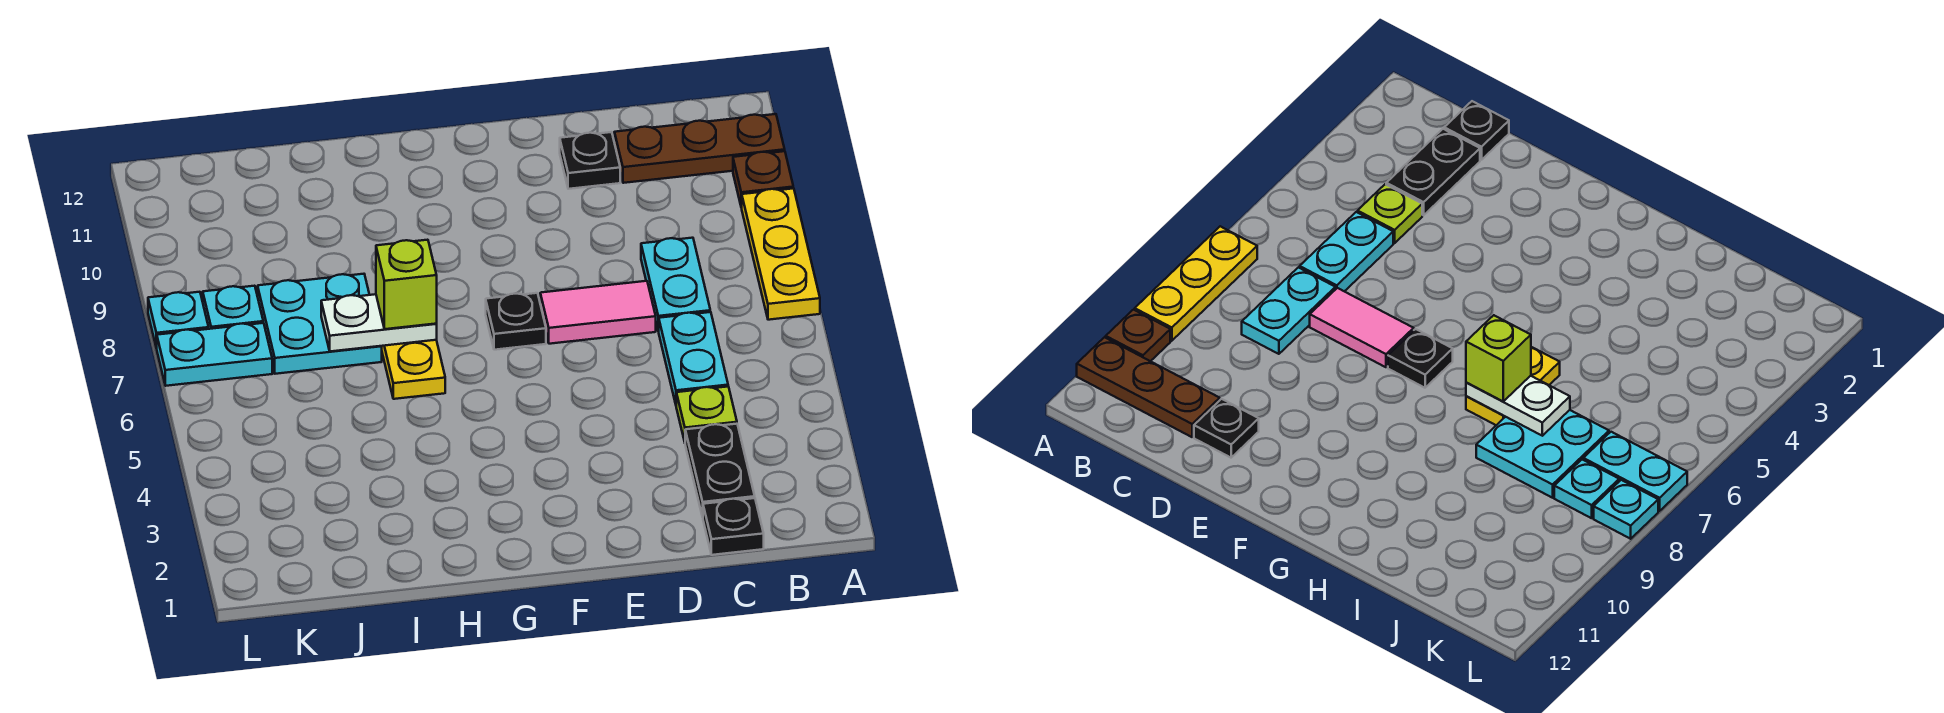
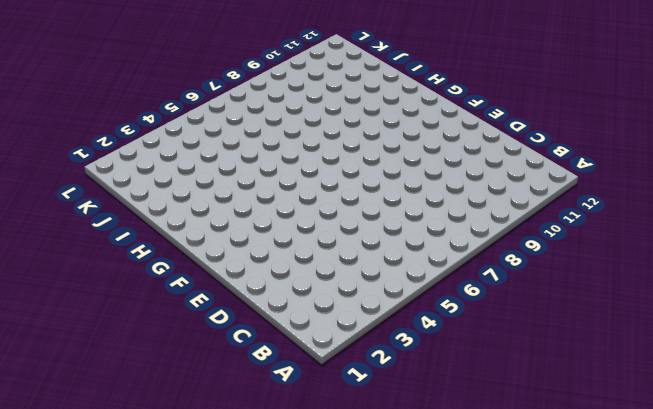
none -> yellow 1x3 plate [742,188,820,320]
none -> brown 1x1 plate [733,151,793,208]
none -> brown 1x3 plate [614,114,785,183]

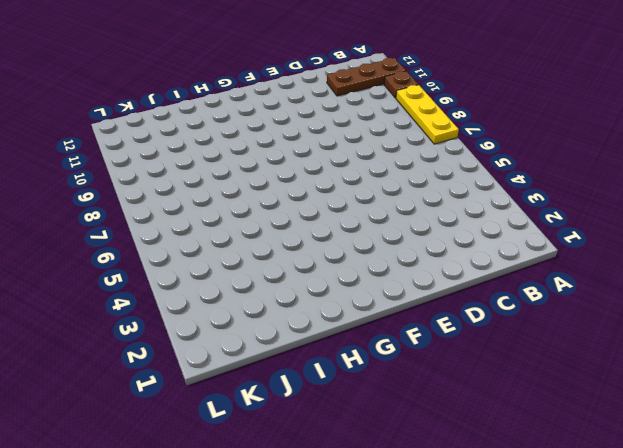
none -> black 1x1 plate [703,498,764,555]
none -> black 1x2 plate [685,424,755,517]
none -> lime 1x1 plate [676,387,737,442]

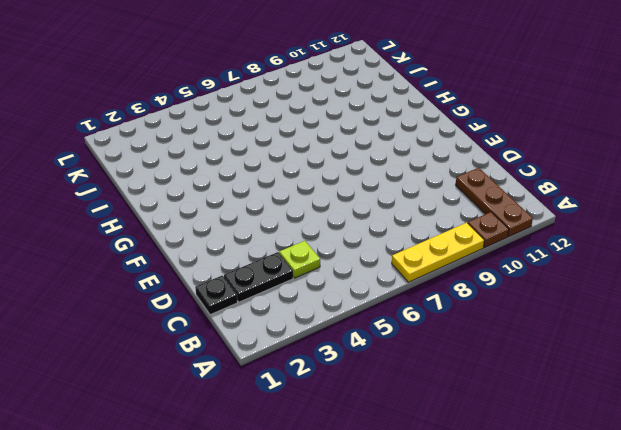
none -> cyan 1x2 plate [659,312,728,404]
none -> cyan 1x2 plate [641,238,710,331]
none -> pink 1x2 tile [540,281,656,344]

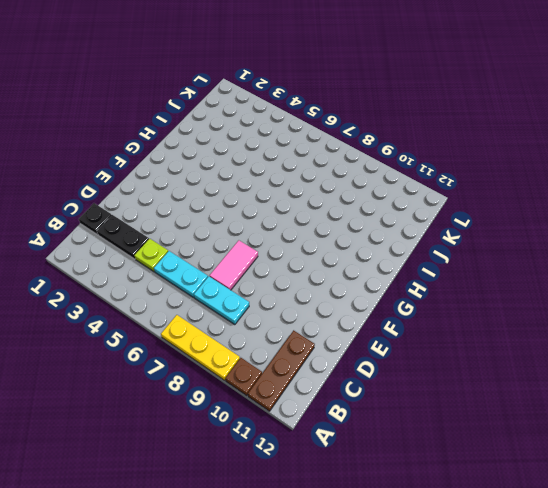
none -> black 1x1 plate [560,132,620,189]
none -> black 1x1 plate [486,293,546,350]
none -> yellow 1x2 plate [382,340,445,399]

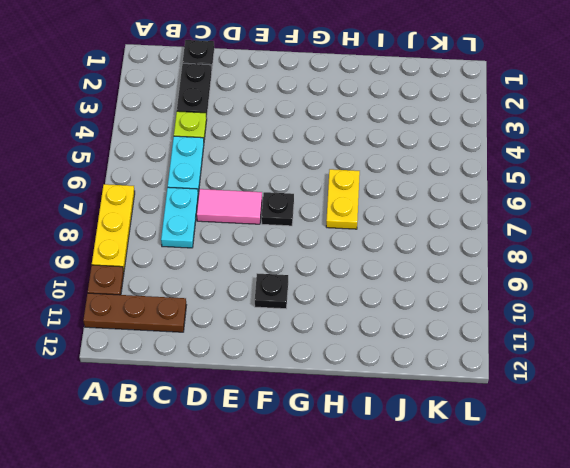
black 1x1 plate [255,274,288,309] -> black 1x1 plate moved to [560,132,620,189]
none -> cyan 2x2 plate [258,274,382,374]
none -> cyan 1x2 plate [157,323,272,386]
none -> cyan 1x1 plate [203,286,263,329]

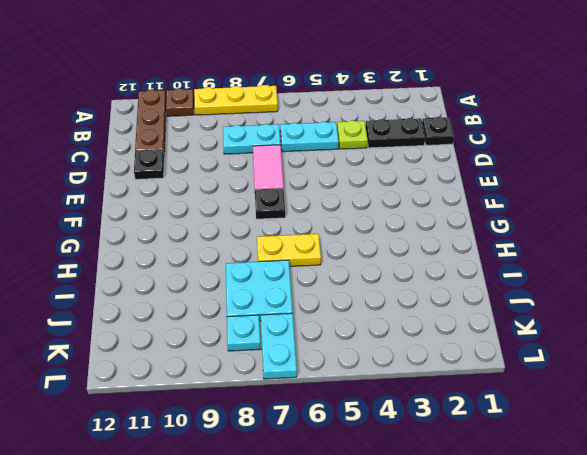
none -> cyan 1x1 plate [148,292,209,348]
none -> white 1x2 plate [321,294,437,351]
none -> lime 1x1 brick [376,240,437,329]

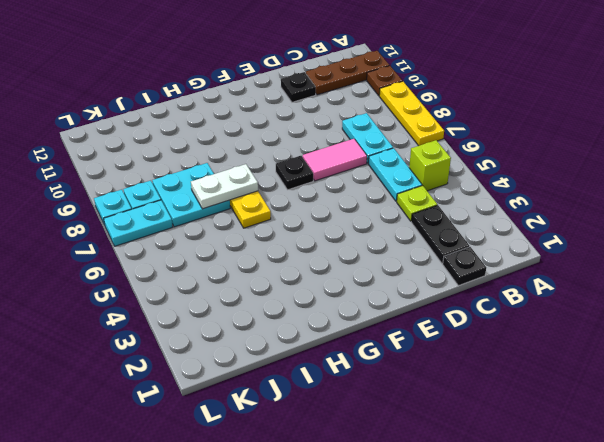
lime 1x1 brick [409,140,451,191] -> lime 1x1 brick moved to [376,240,437,329]

